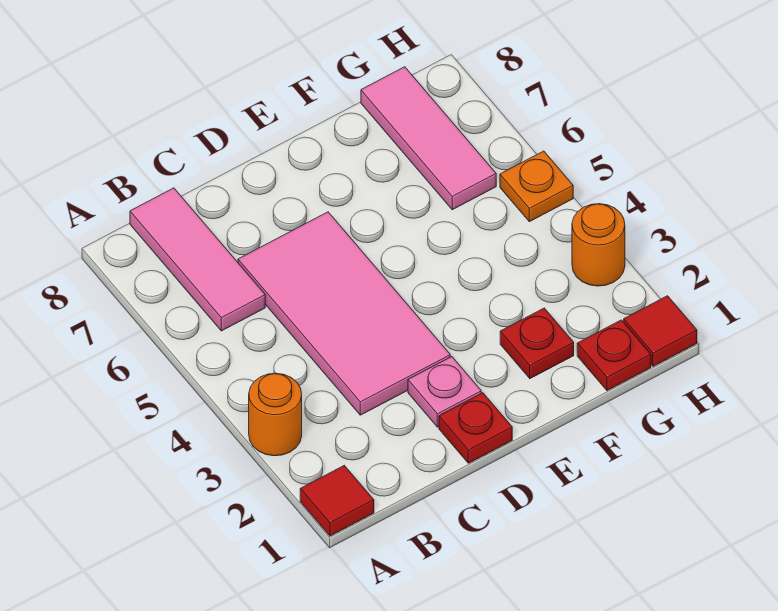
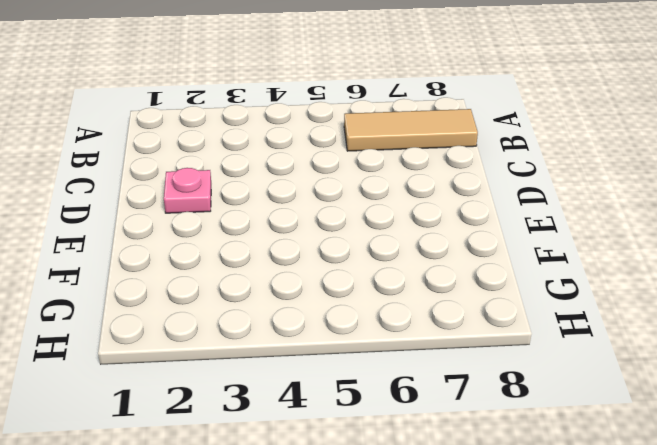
tan 1x3 tile [344,109,478,151] -> pink 1x3 tile [130,188,265,331]
none -> red 1x1 tile [300,466,374,536]
none -> orange 1x1 round brick [249,373,302,456]
none -> pink 2x4 tile [238,212,450,415]

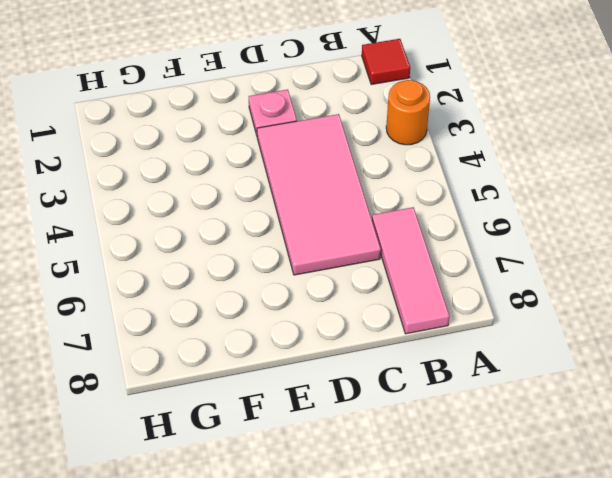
none -> red 1x1 plate [439,393,512,463]
none -> red 1x1 plate [500,308,574,379]
none -> red 1x1 plate [577,320,651,391]

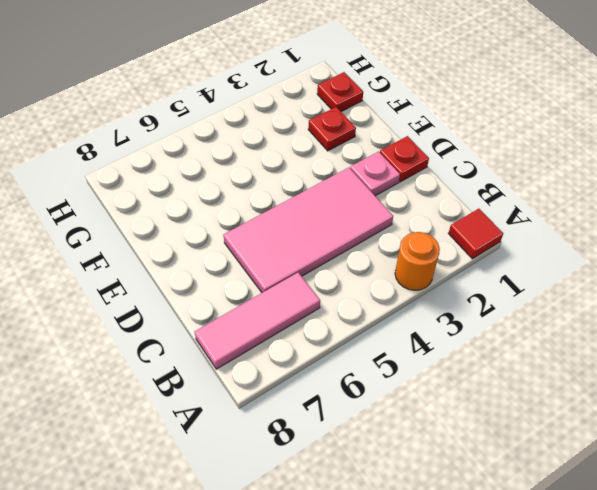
none -> pink 1x3 tile [361,67,496,210]
none -> red 1x1 tile [624,296,697,366]
none -> orange 1x1 round brick [572,204,625,286]

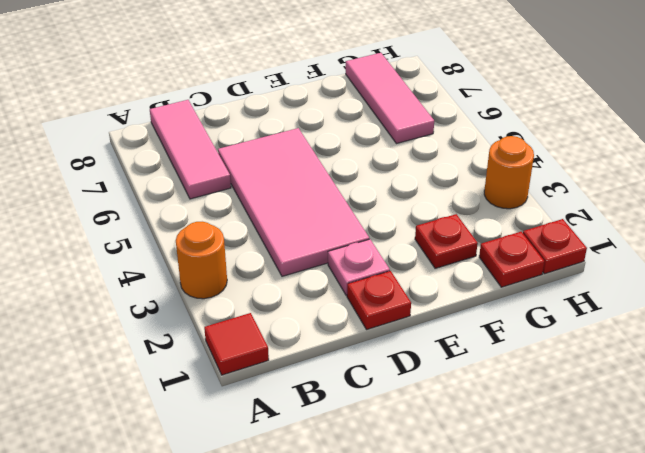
red 1x1 plate [523,219,587,274] -> red 1x1 tile [624,296,697,366]
none -> orange 1x1 plate [500,151,573,222]

